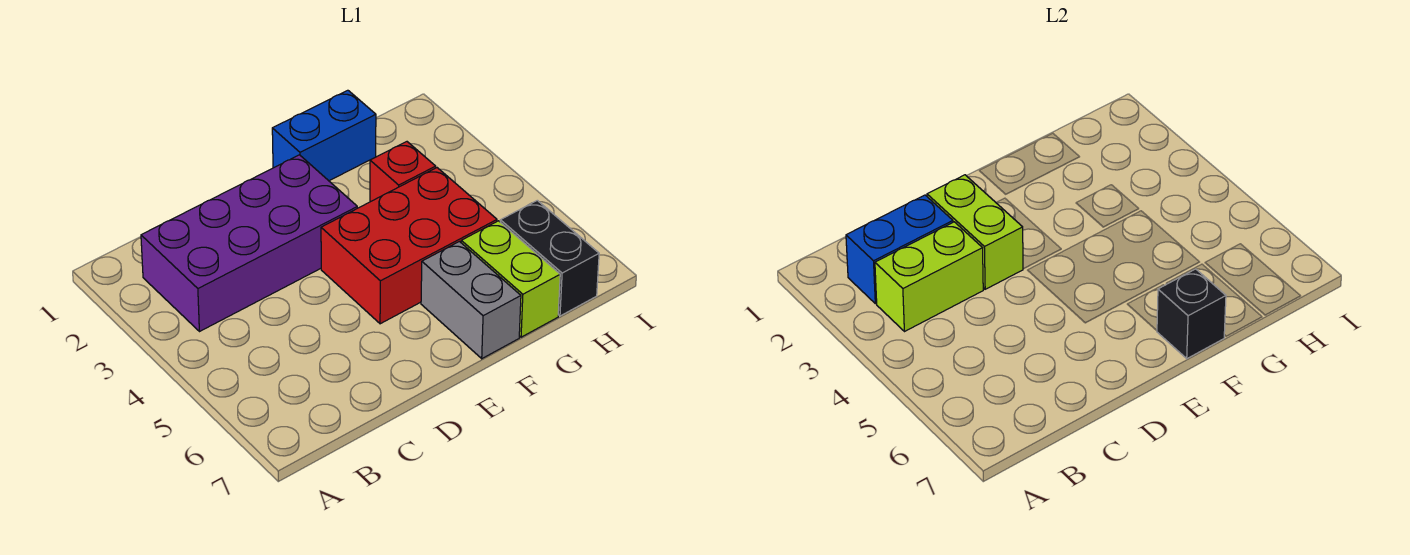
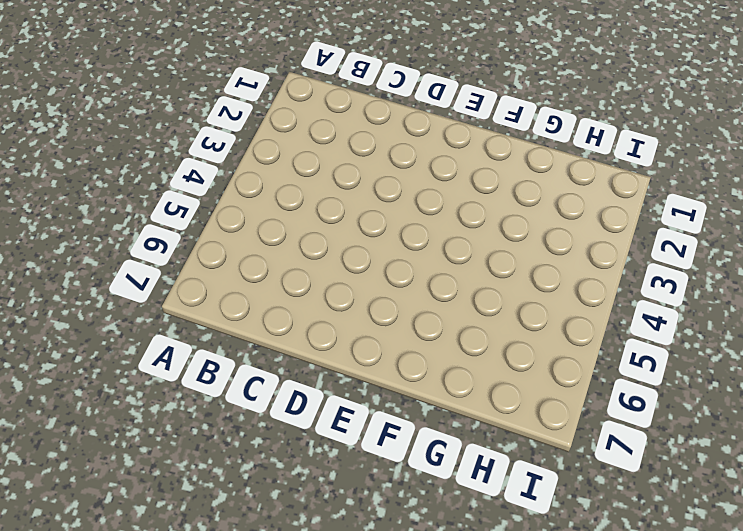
none -> purple 2x4 brick [141,155,357,332]
none -> red 2x3 brick [321,168,497,324]

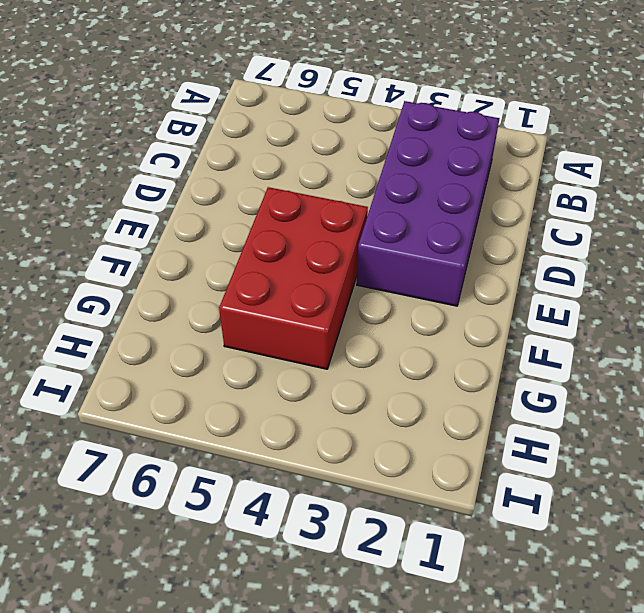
none -> blue 1x2 brick [272,90,376,181]
none -> grey 1x2 brick [421,242,521,359]

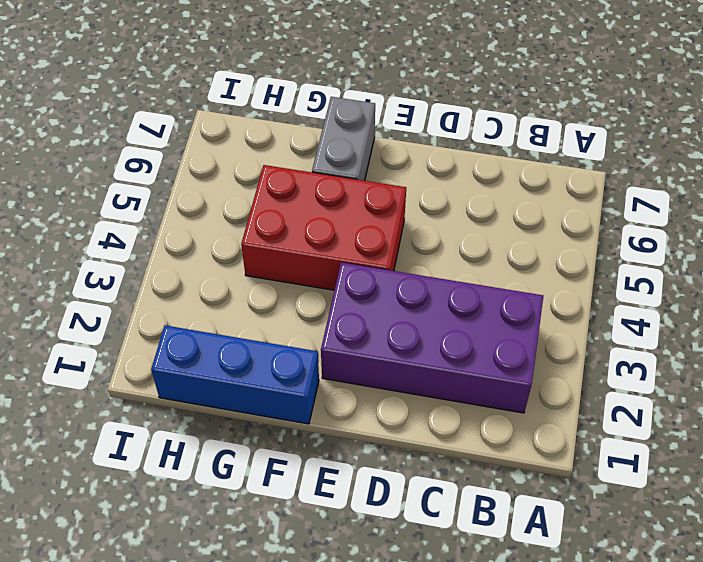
blue 1x3 brick [151,325,319,424] -> blue 1x2 brick [272,90,376,181]
none -> red 1x1 brick [370,142,436,202]
none -> lime 1x2 brick [461,221,560,337]

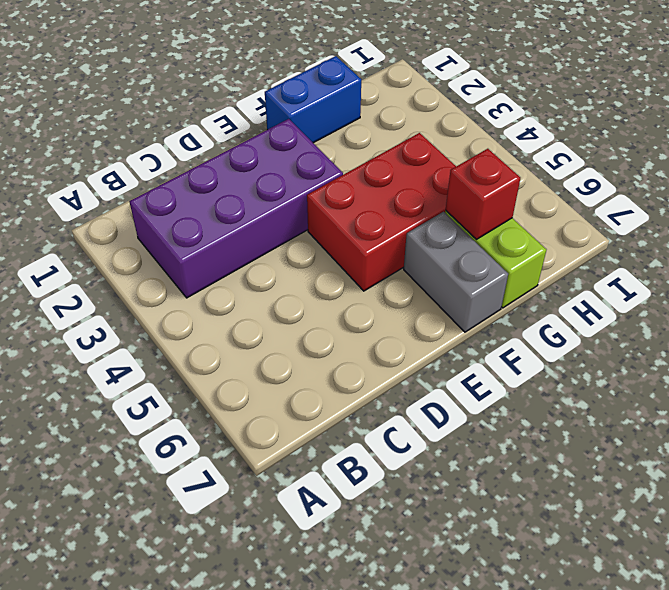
red 1x1 brick [446,149,520,239] -> red 1x1 brick moved to [370,142,436,202]
none -> black 1x2 brick [500,200,599,316]
none -> blue 1x2 brick [846,195,953,304]

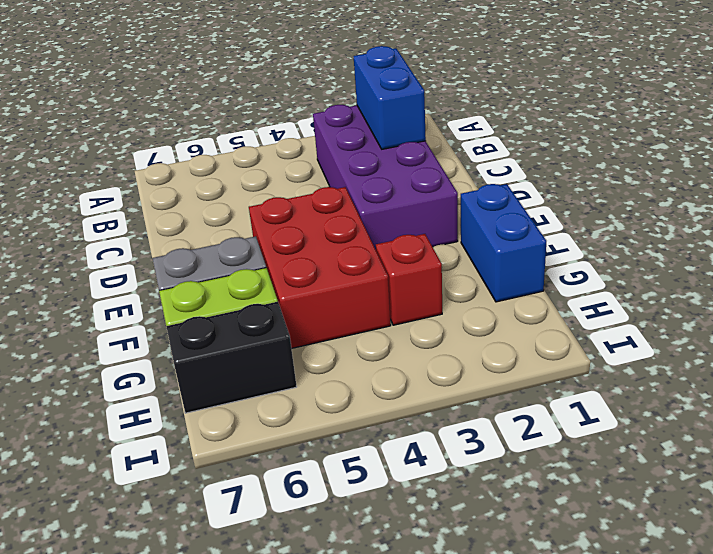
none -> lime 1x2 brick [875,222,984,332]
none -> lime 1x2 brick [927,175,1023,289]

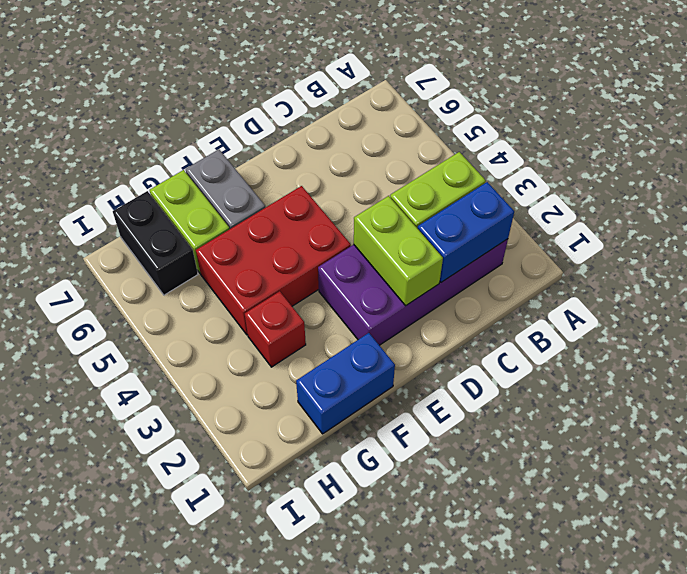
none -> black 1x1 brick [1157,269,1226,359]

